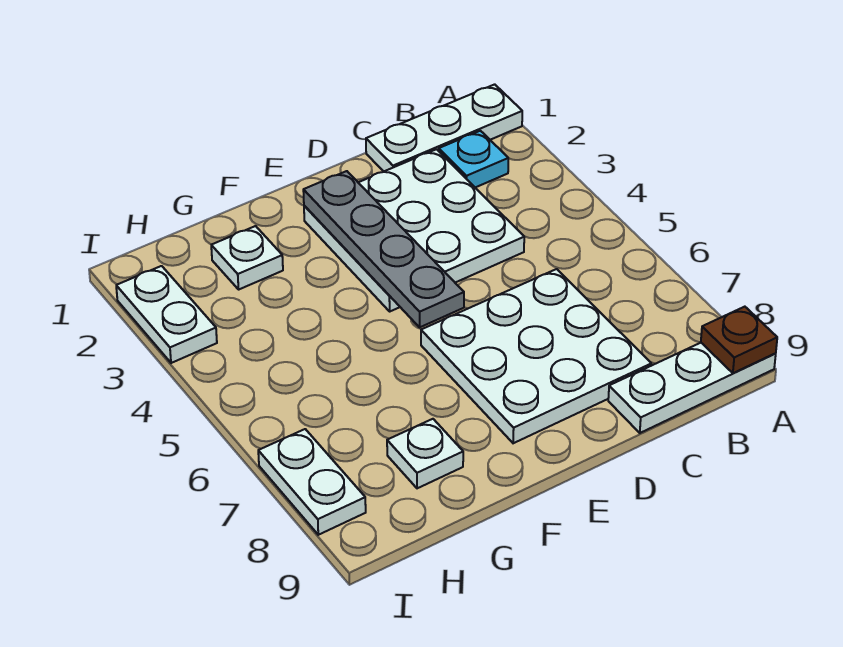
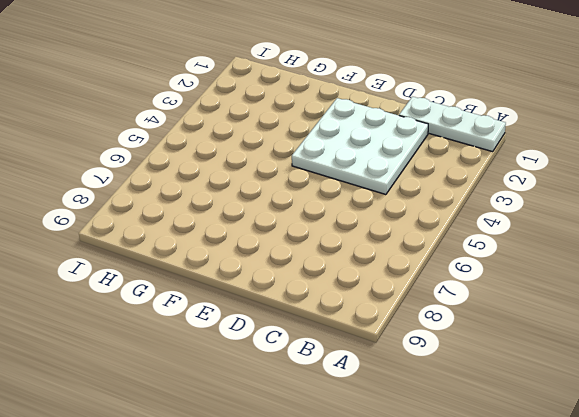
none -> white 1x3 plate [608,343,776,433]
none -> cyan 1x1 plate [439,131,508,187]

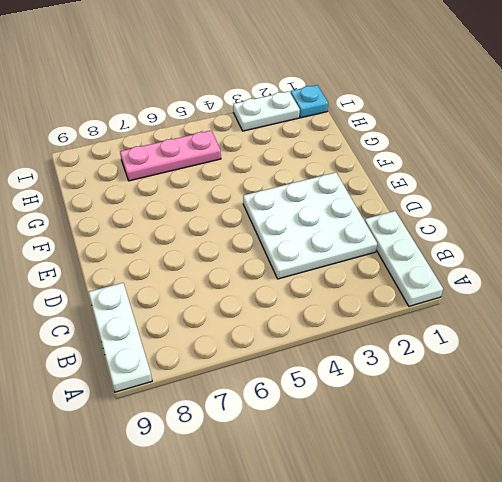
pink 1x3 plate [120,131,221,181] -> none
cyan 1x1 plate [291,85,328,118] -> cyan 1x1 plate moved to [439,131,508,187]
none -> white 3x3 plate [421,269,651,443]
none -> white 1x1 plate [211,226,283,289]

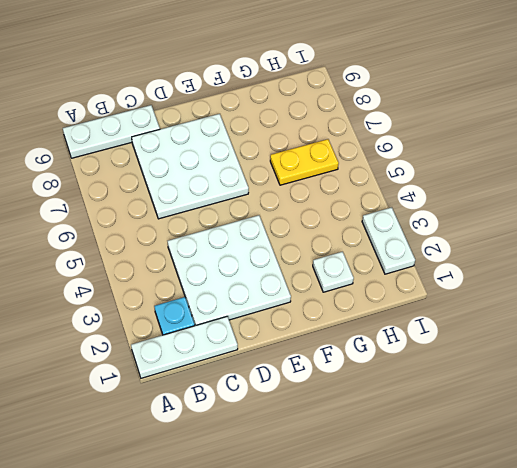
yellow 1x2 plate [270,139,339,185] -> none
none -> white 1x1 plate [387,419,463,488]
none -> white 1x2 plate [258,429,366,535]

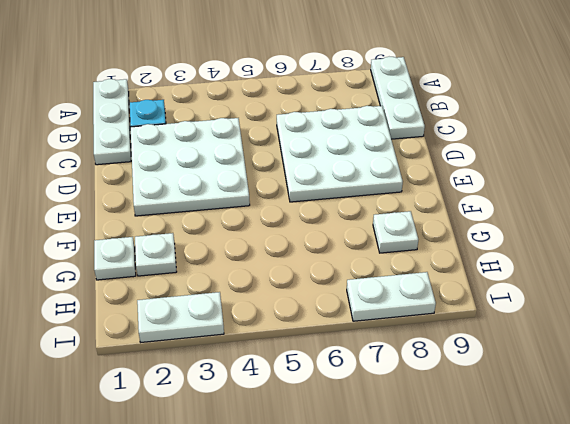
white 1x1 plate [94,237,136,280] -> none
none -> brown 1x1 plate [701,307,777,373]
none -> grey 1x4 plate [303,171,464,327]

